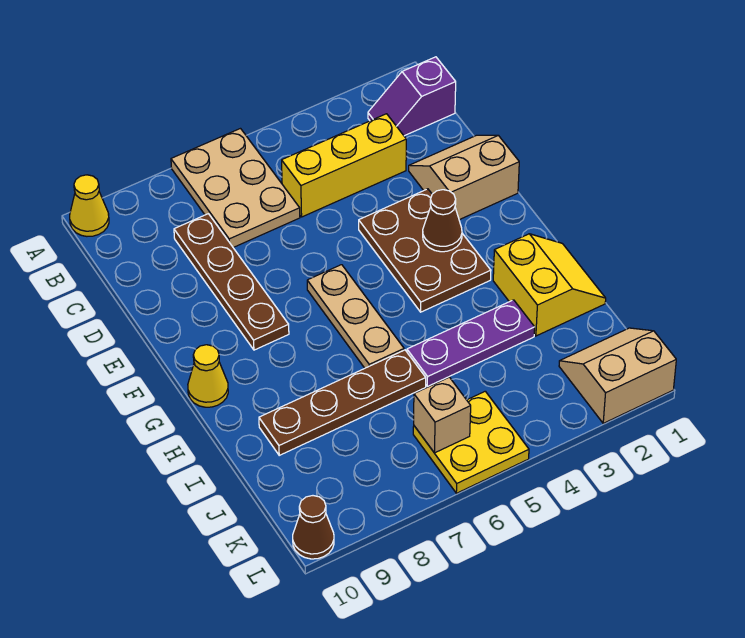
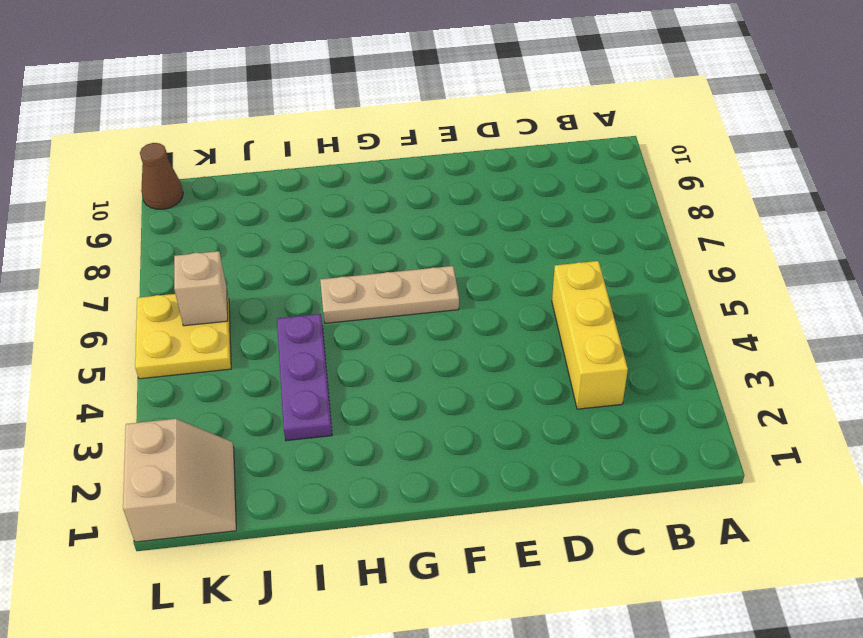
none -> tan 2x3 plate [171,129,300,248]
none -> yellow 1x1 cone [70,175,109,236]
none -> purple 1x2 slope [368,57,456,136]

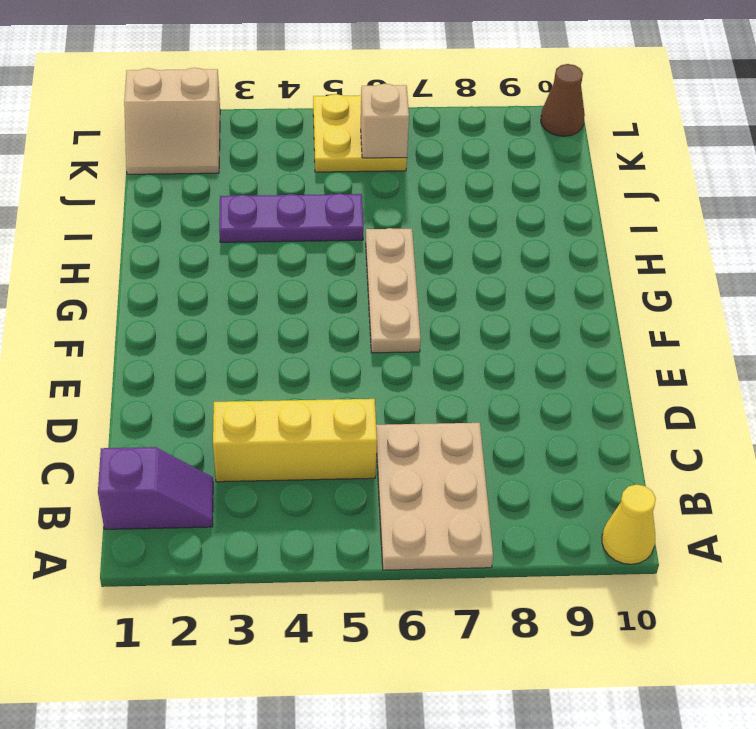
none -> brown 1x4 plate [174,214,289,350]
none -> tan 2x2 slope [409,135,519,220]
none -> brown 2x3 plate [359,189,491,312]

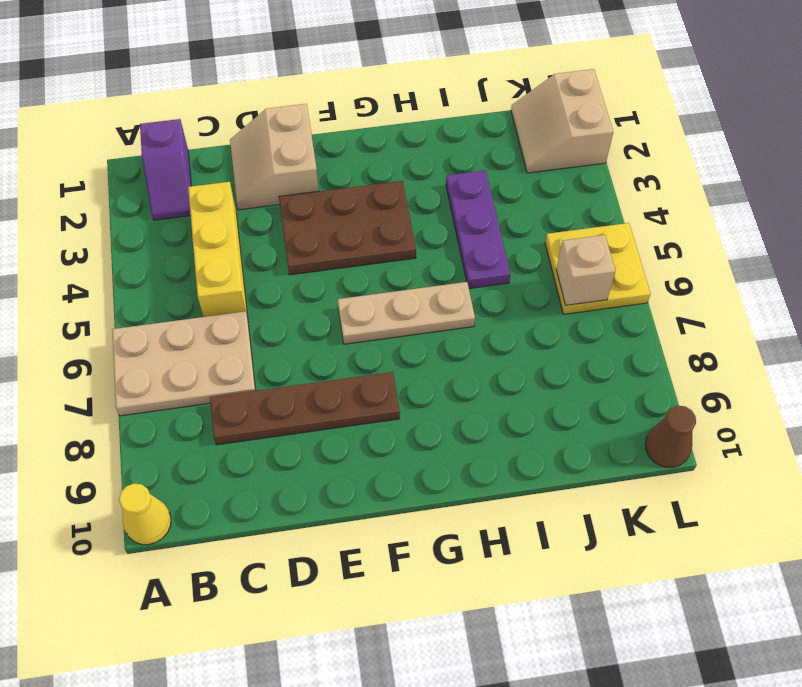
none -> yellow 1x1 cone [188,345,228,407]
none -> yellow 2x2 slope [493,234,606,336]
none -> brown 1x4 plate [259,350,426,455]

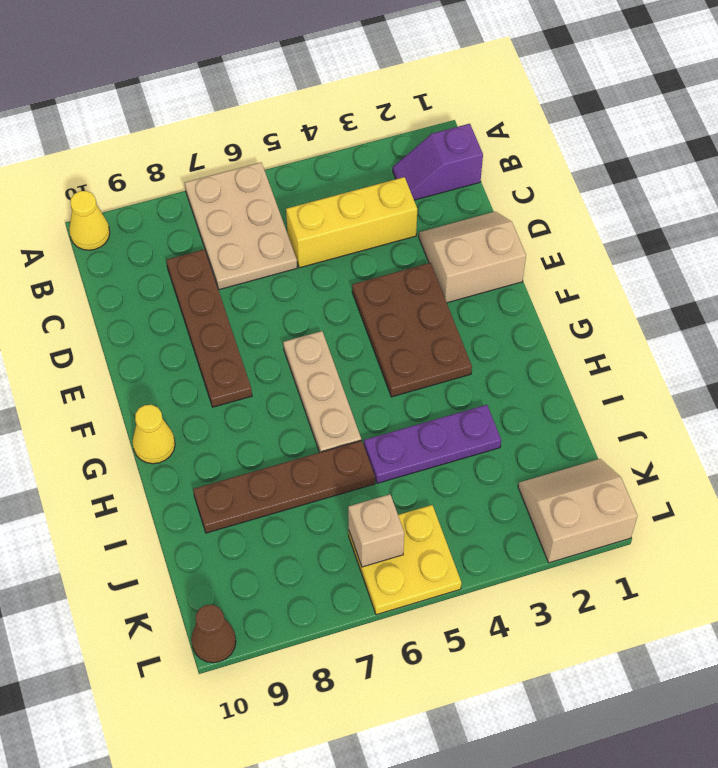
none -> yellow 2x2 slope [493,234,606,336]
none -> brown 1x1 cone [423,190,462,252]

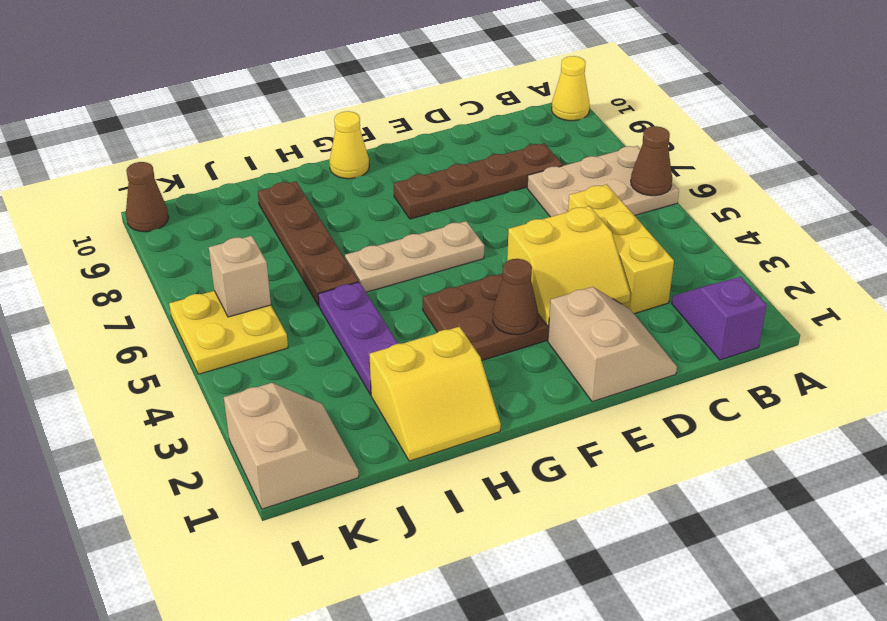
brown 1x1 cone [631,126,672,196] -> none
yellow 2x2 slope [507,206,630,326] -> none

